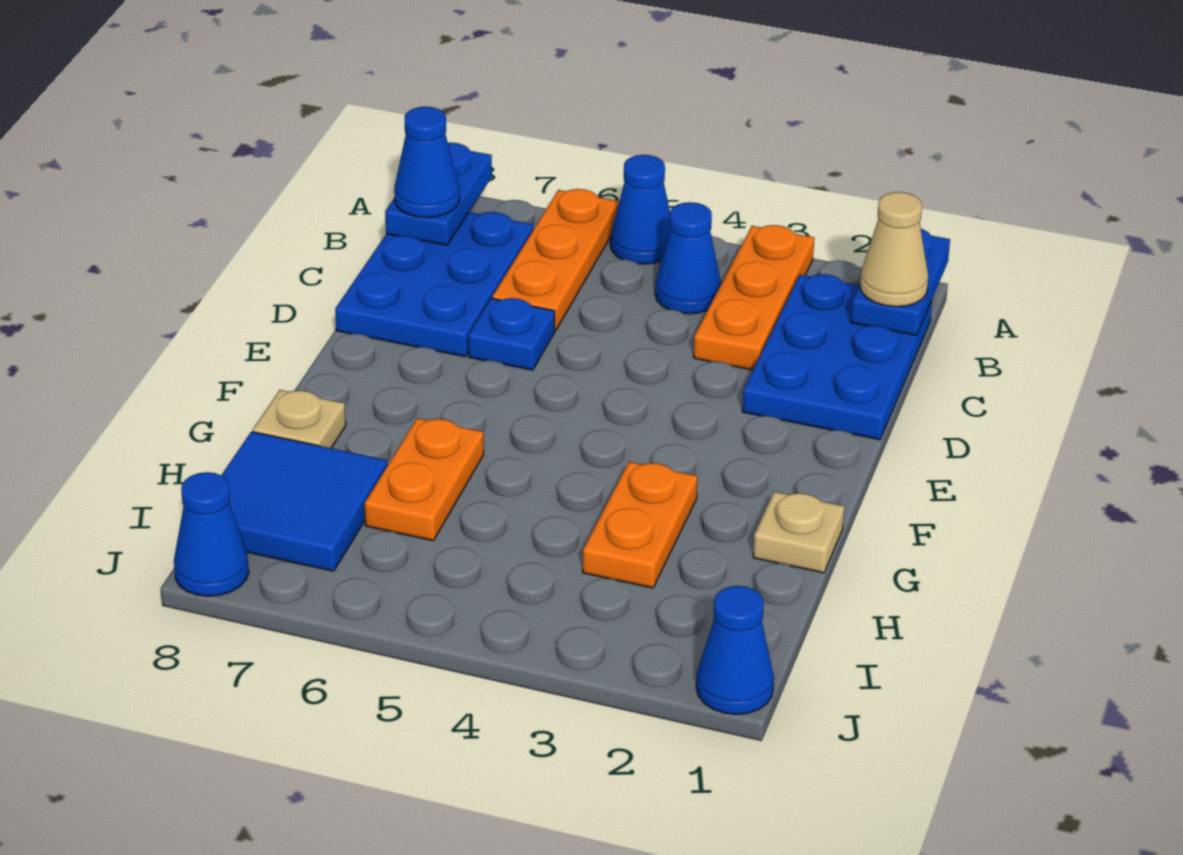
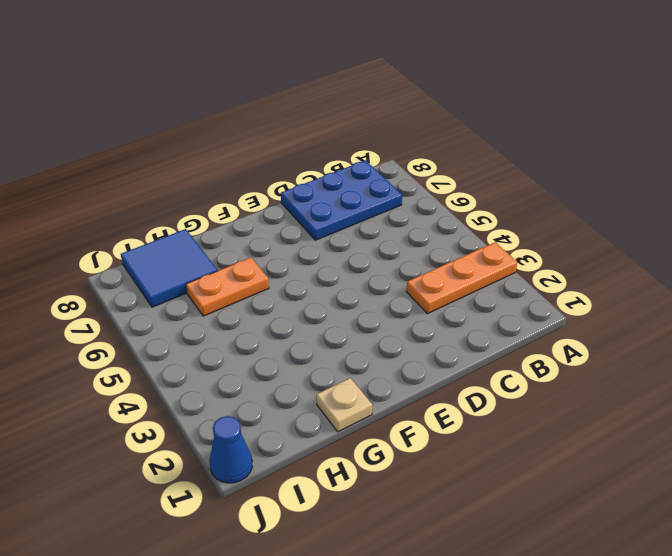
none -> blue 1x1 cone [610,155,670,264]
none -> orange 1x3 plate [492,189,619,331]
none -> blue 2x3 plate [742,274,932,440]

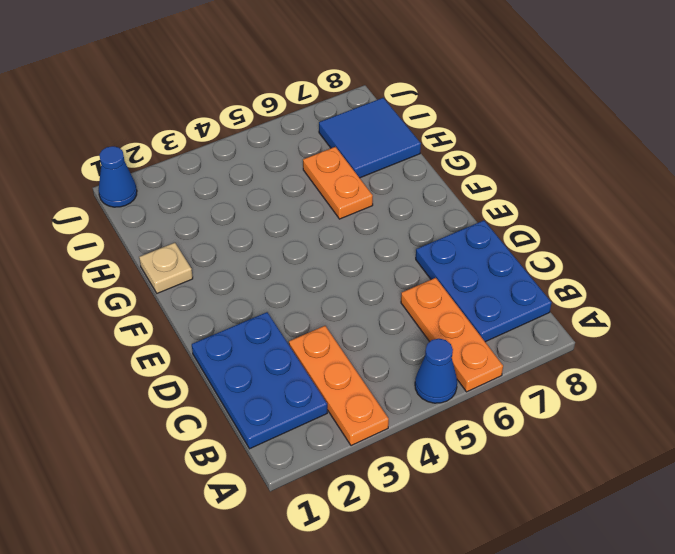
none -> blue 1x1 cone [655,202,721,314]
none -> blue 1x1 plate [468,298,555,370]
none -> orange 1x2 plate [583,462,697,588]

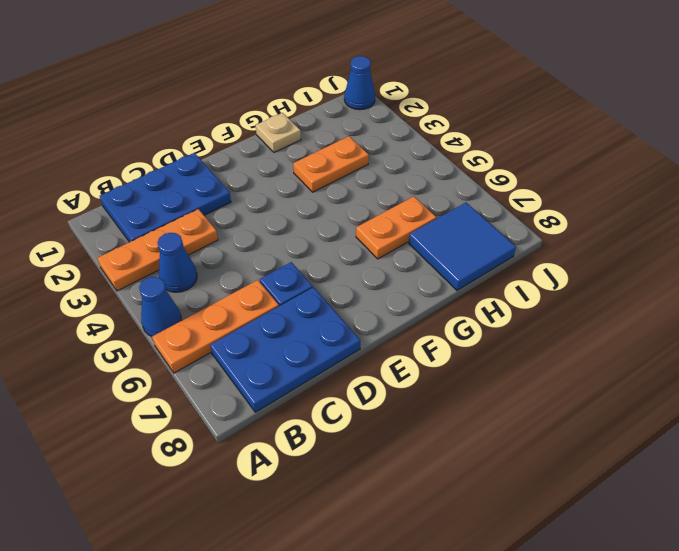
none -> tan 1x1 plate [253,390,346,448]
none -> blue 1x1 cone [174,472,249,596]
none -> blue 1x2 plate [851,229,950,335]

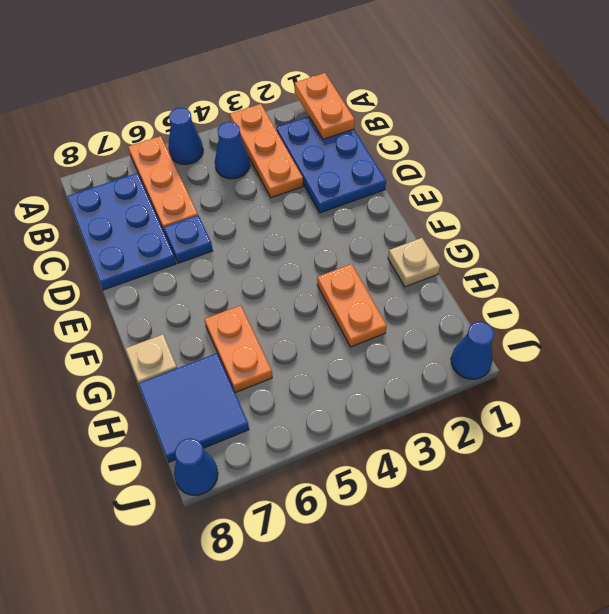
orange 1x2 plate [295,73,355,139] -> blue 1x2 plate [851,229,950,335]
none -> blue 1x2 plate [385,143,492,245]
none -> tan 1x1 cone [860,192,928,307]
none -> blue 1x1 cone [394,107,460,217]

